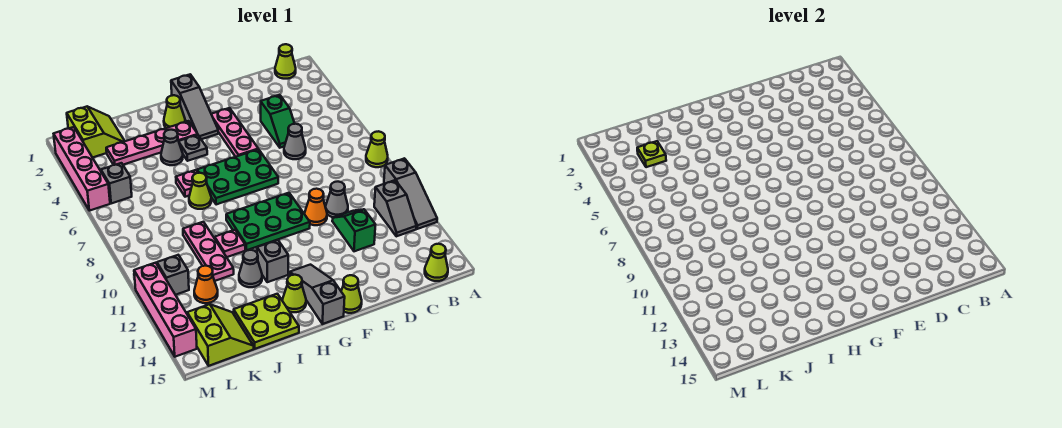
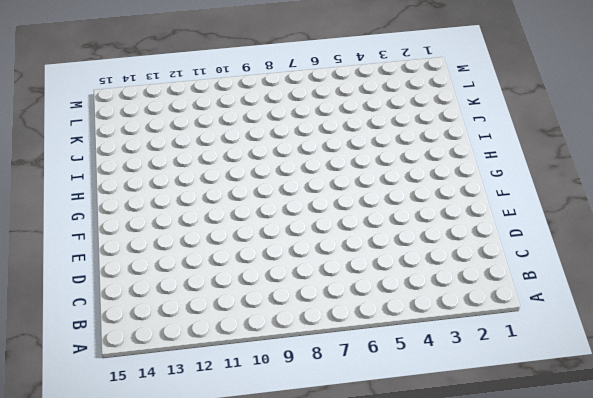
none -> lime 1x1 cone [366,131,388,167]
none -> grey 1x3 slope [384,158,437,229]
none -> lime 1x1 cone [275,44,296,79]
none -> grey 1x2 slope [374,180,417,236]

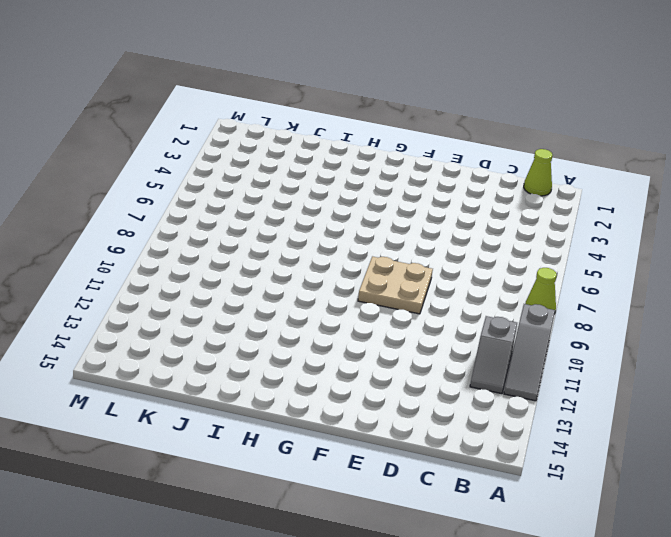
tan 2x2 plate [358,256,433,314] -> green 2x3 plate [226,193,310,250]
none -> lime 1x1 cone [425,244,448,281]
none -> green 1x2 slope [261,95,295,148]
none -> grey 1x1 cone [284,124,306,159]
none -> grey 1x1 cone [326,182,348,217]

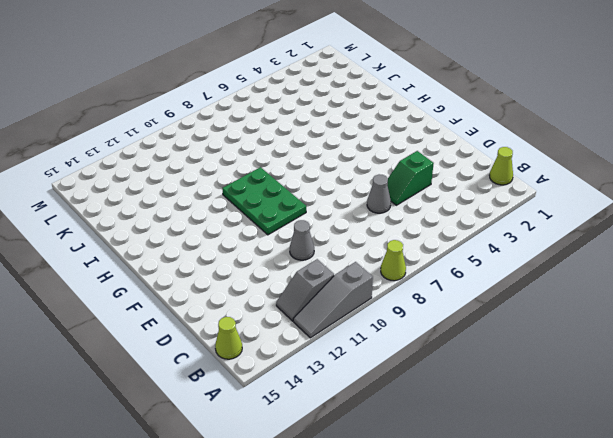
none -> green 1x2 slope [332,209,375,251]
none -> orange 1x1 cone [305,189,327,225]
none -> pink 1x3 plate [211,108,258,157]
none -> green 2x3 plate [197,149,278,205]

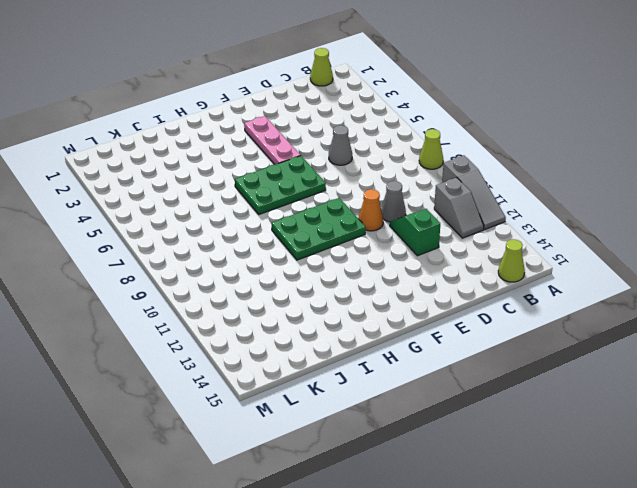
none -> green 1x2 slope [261,95,295,148]
none -> lime 1x1 cone [341,275,362,313]
none -> grey 1x3 slope [171,74,218,139]
none -> grey 1x3 slope [290,265,345,324]

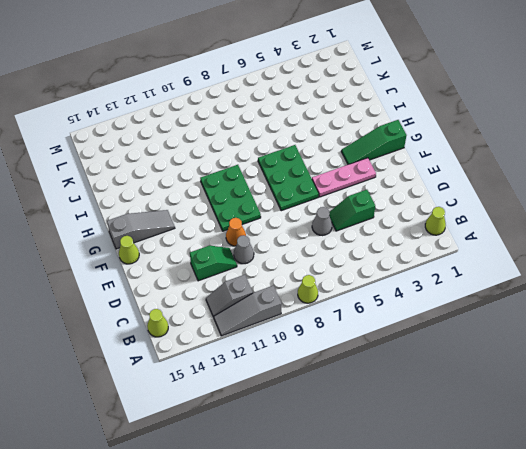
green 1x3 slope [341,120,407,164] -> grey 1x3 slope [171,74,218,139]
none -> lime 1x1 cone [164,95,185,128]
none -> pink 1x4 plate [106,121,198,165]
none -> grey 1x1 plate [179,135,207,161]
none -> grey 1x1 brick [257,240,288,282]

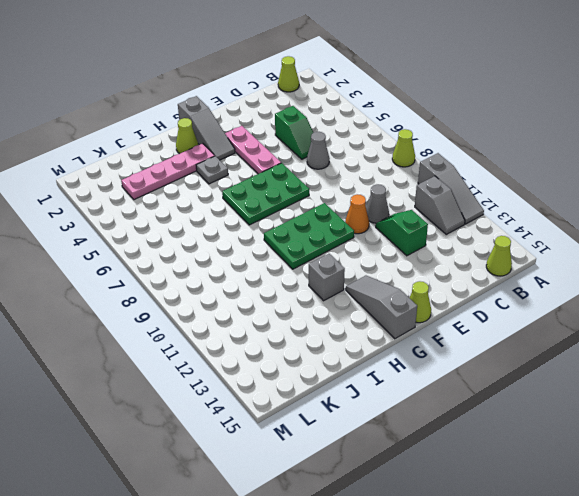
none -> lime 1x1 cone [283,275,306,312]
none -> grey 1x1 cone [161,130,183,165]
none -> pink 1x1 plate [176,170,198,197]
none -> lime 1x1 cone [189,173,211,209]

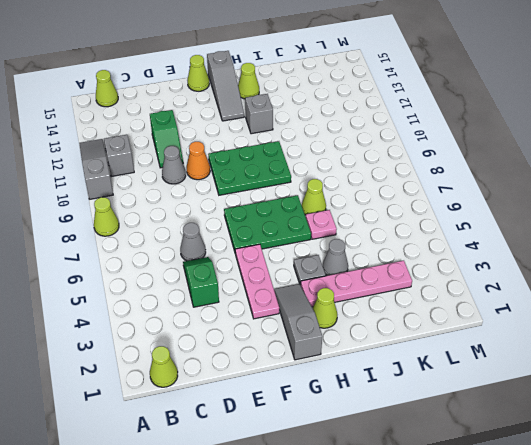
none -> pink 1x1 plate [215,230,245,257]
none -> grey 1x1 cone [239,250,262,287]
none -> lime 2x2 plate [234,294,299,349]
none -> pink 1x3 plate [183,222,234,281]

